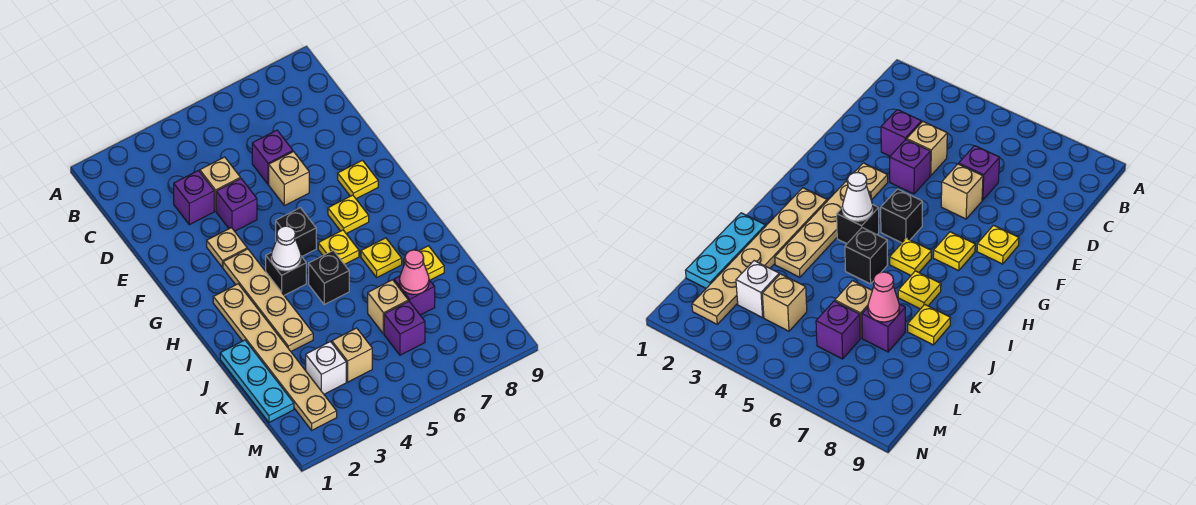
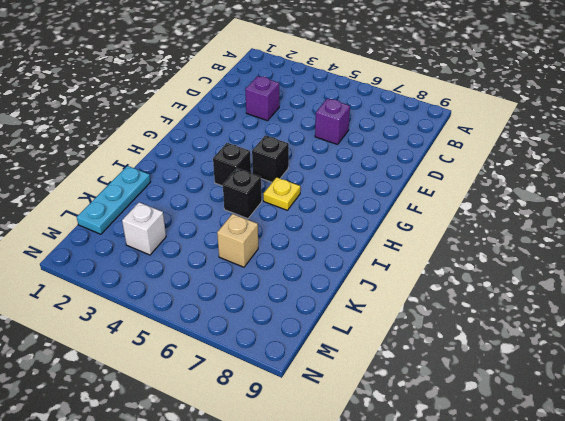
none -> tan 1x1 brick [200,157,240,211]
none -> purple 1x1 brick [216,179,257,231]
none -> tan 1x1 brick [269,152,309,206]

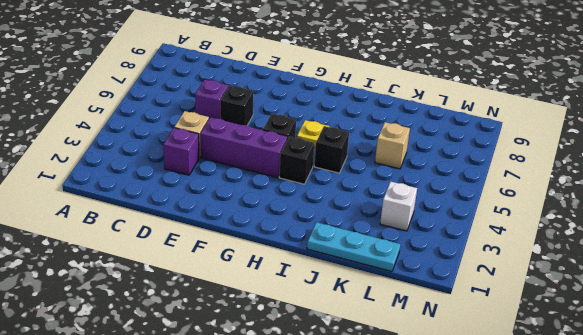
purple 1x3 brick [200,117,288,178] -> purple 1x1 brick [216,179,257,231]
black 1x1 brick [220,85,254,125] -> tan 1x1 brick [269,152,309,206]
none -> tan 1x1 plate [207,228,247,267]
none -> yellow 1x1 plate [338,160,378,199]
none -> tan 1x4 plate [223,249,313,351]

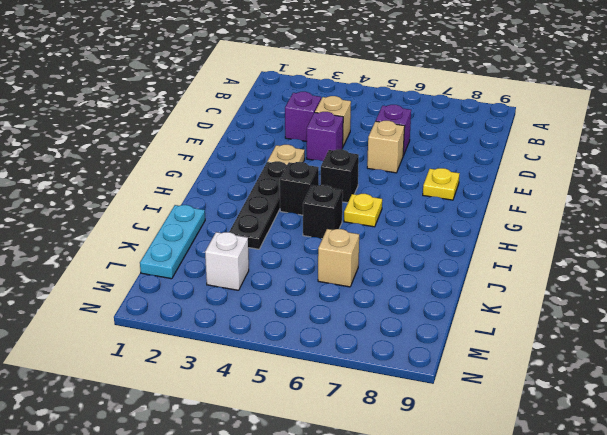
black 1x4 plate [229,161,287,249] -> tan 1x4 plate [223,249,313,351]
none -> yellow 1x1 plate [328,195,369,234]
none -> tan 1x6 plate [213,284,337,430]
none -> yellow 1x1 plate [361,238,402,277]

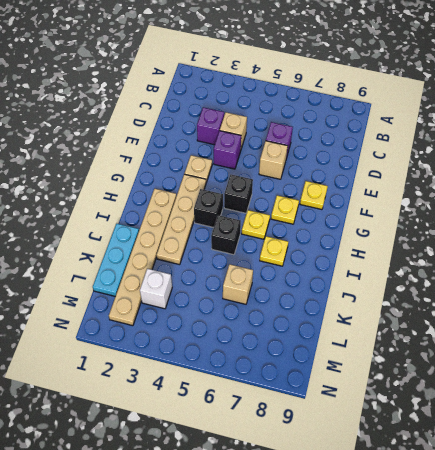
none -> yellow 1x1 plate [404,246,444,280]
none -> purple 1x1 brick [394,276,435,315]
none -> tan 1x1 brick [332,328,372,382]

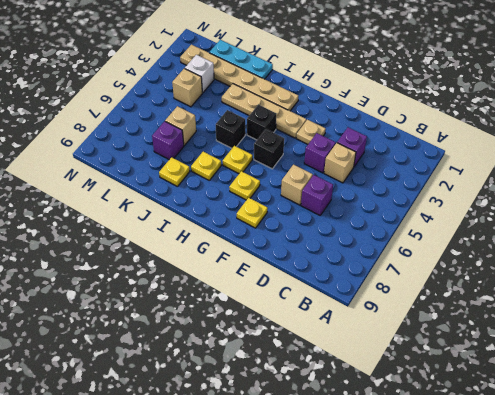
none -> purple 1x1 brick [384,301,425,355]
none -> white 1x1 cone [271,226,301,271]
none -> pink 1x1 cone [400,250,429,295]

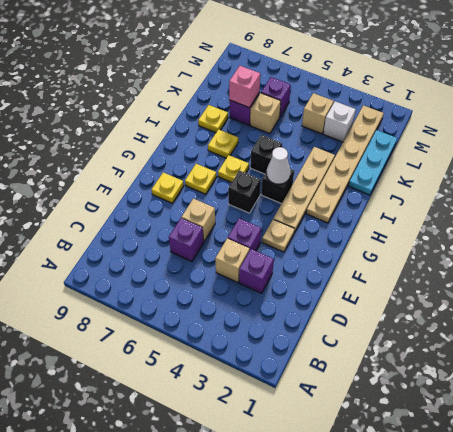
pink 1x1 brick [229,66,260,108] -> pink 1x1 cone [400,250,429,295]

